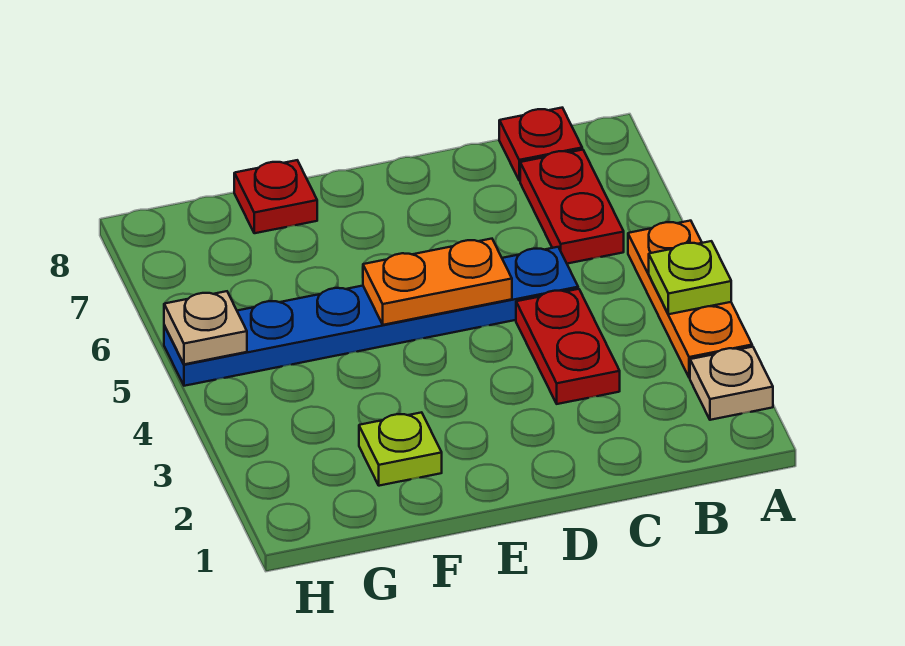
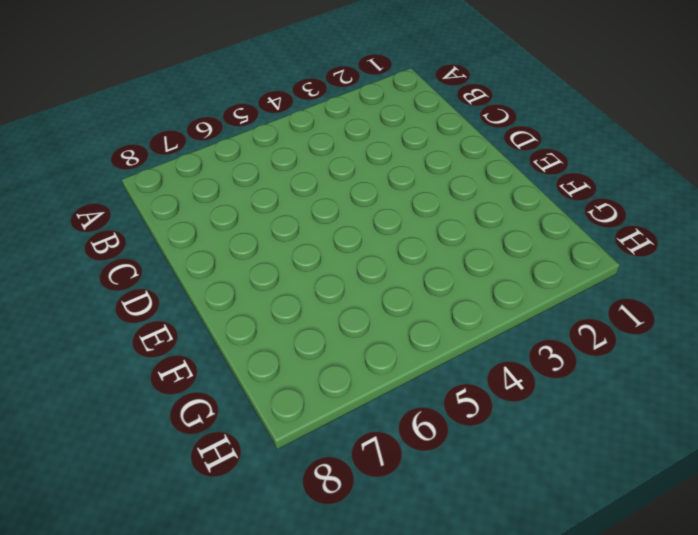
none -> tan 1x1 plate [690,347,773,420]
none -> orange 1x3 plate [628,221,752,378]

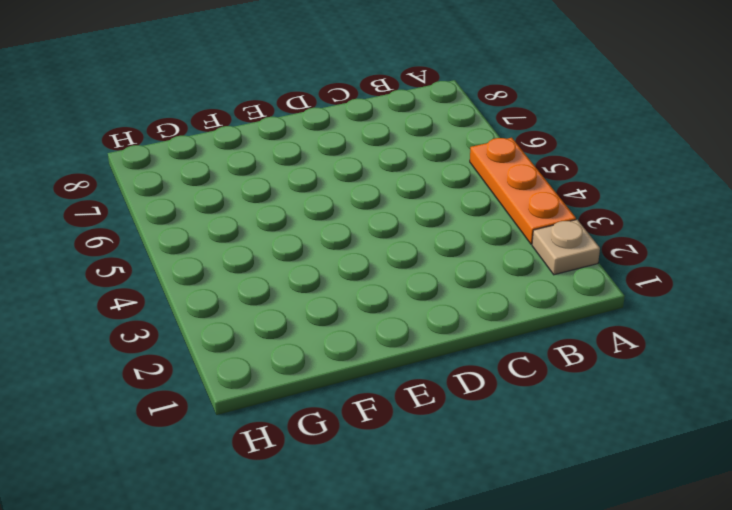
none -> red 1x2 plate [520,150,624,264]
none -> red 1x1 plate [499,108,582,181]

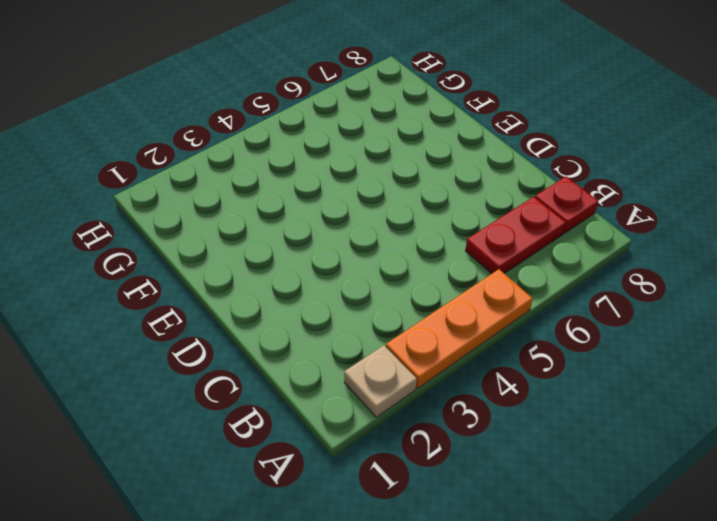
none -> red 1x2 plate [516,289,620,404]
none -> blue 1x6 plate [164,247,578,386]

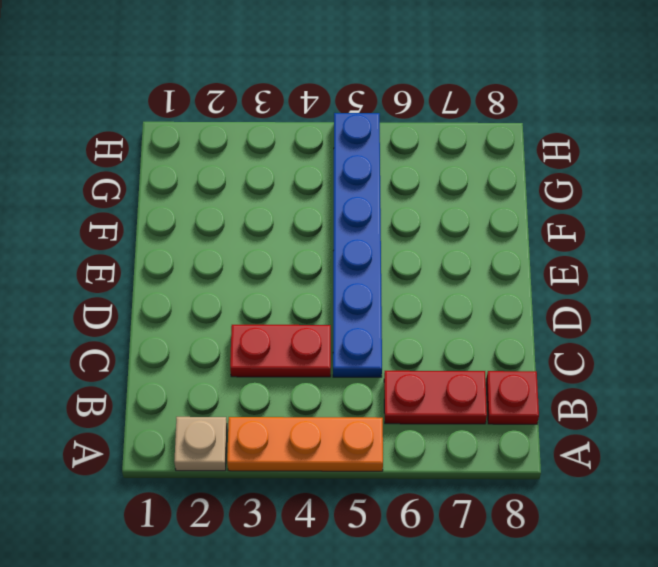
none -> lime 1x1 plate [359,412,442,486]
none -> red 1x1 plate [234,160,317,233]

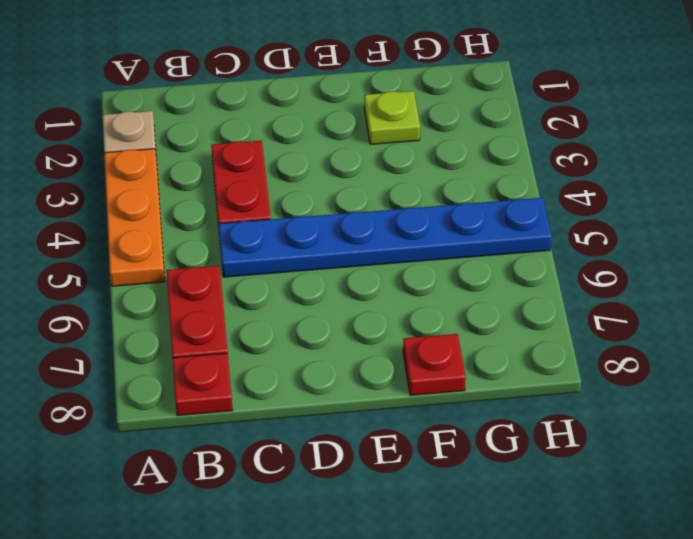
none -> lime 1x1 plate [649,241,731,314]
none -> orange 1x2 plate [363,239,512,325]

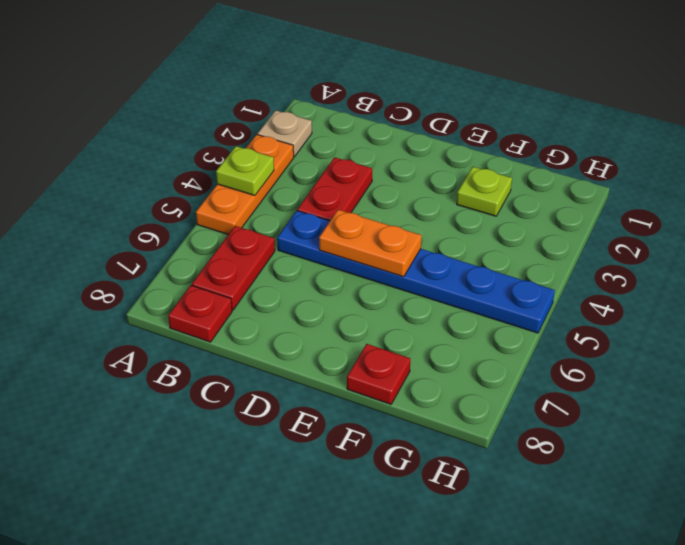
none -> tan 1x1 plate [164,291,247,364]

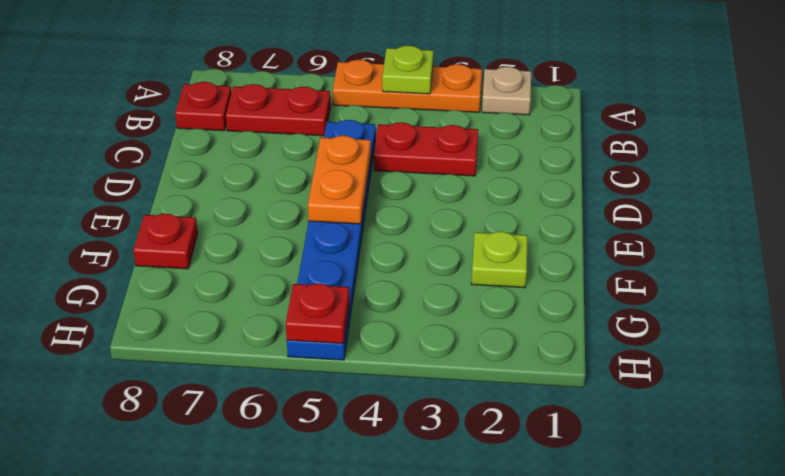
red 1x1 plate [286,284,349,344] -> tan 1x1 plate [164,291,247,364]

